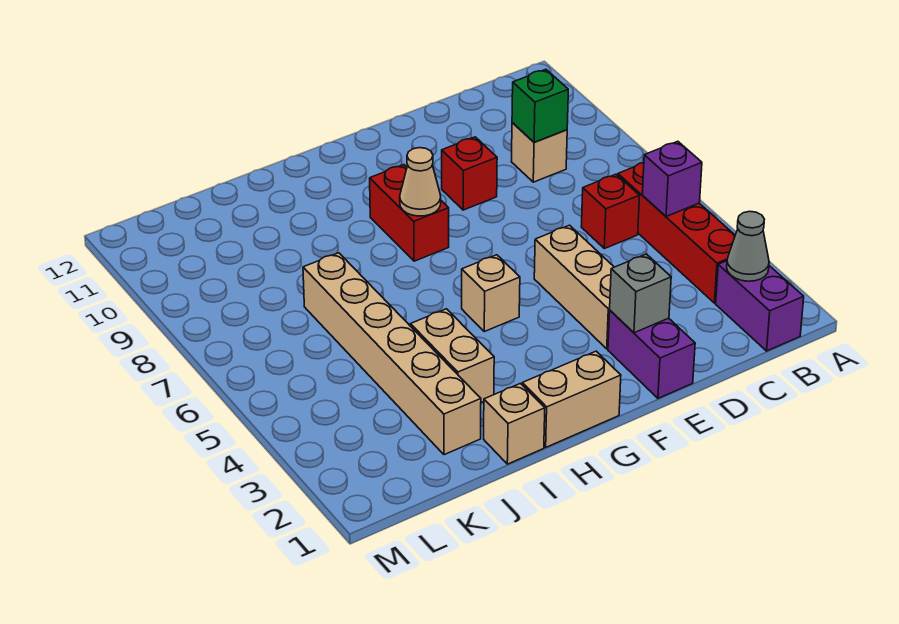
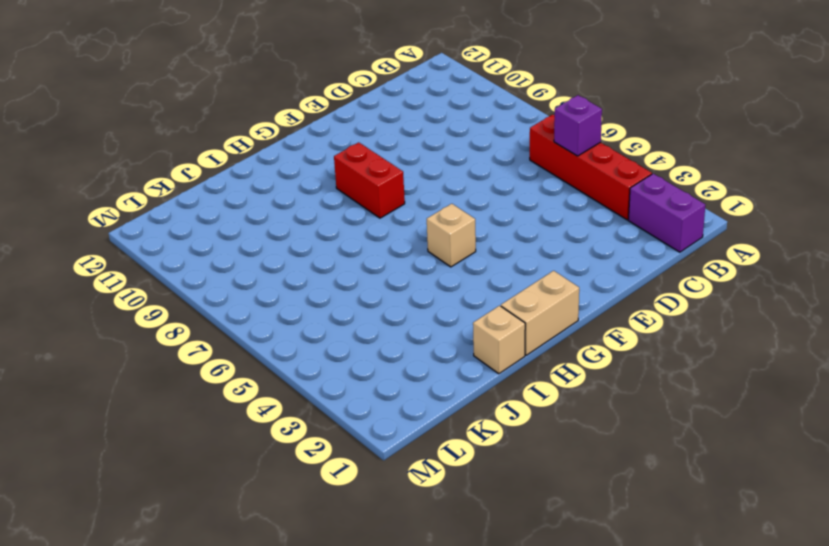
none -> red 1x1 brick [581,174,640,249]
none -> tan 1x1 brick [512,123,567,182]
none -> purple 1x2 brick [608,311,695,398]

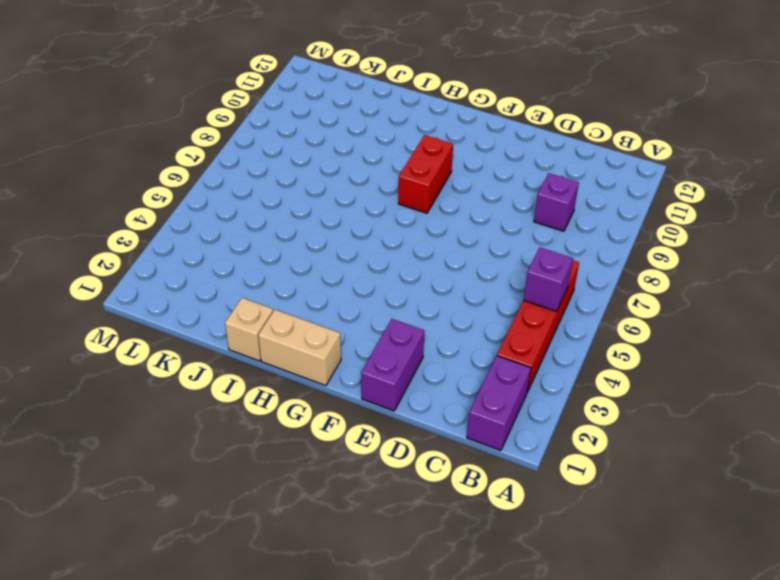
purple 1x1 brick [534,173,579,231] -> tan 1x1 brick [512,123,567,182]
none -> red 1x1 brick [581,174,640,249]
none -> tan 1x3 brick [534,225,614,349]
none -> red 1x1 brick [442,137,497,210]

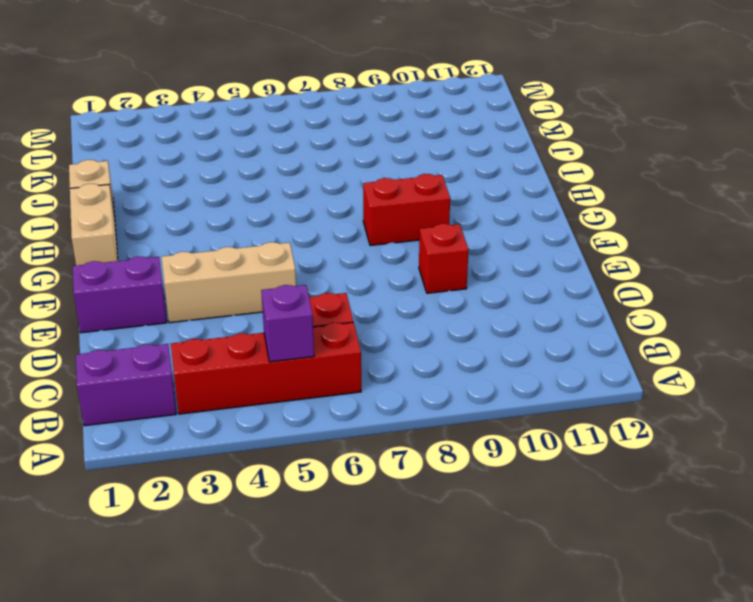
none -> tan 1x1 brick [512,123,567,182]
none -> tan 1x1 brick [462,255,520,332]
none -> tan 1x2 brick [411,309,494,403]

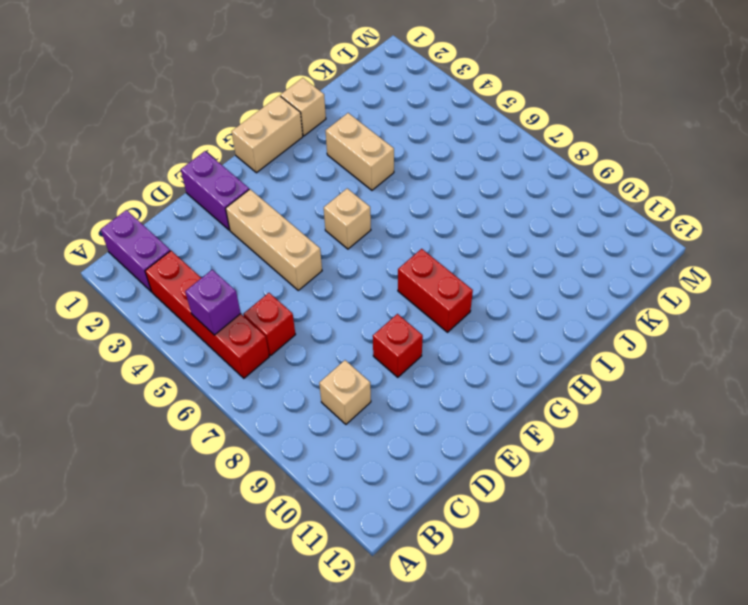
none -> tan 1x6 brick [303,253,481,455]
none -> grey 1x1 cone [727,211,769,281]
none -> green 1x1 brick [512,69,568,142]

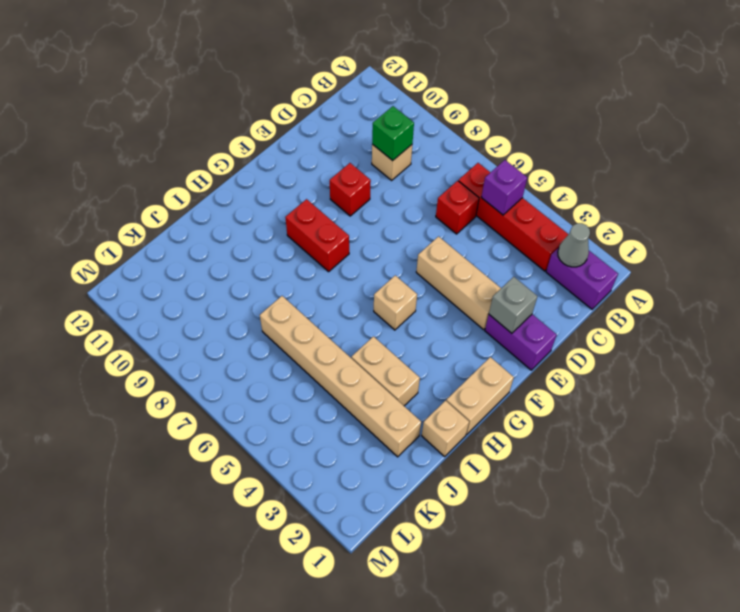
none -> tan 1x1 cone [400,148,441,216]

